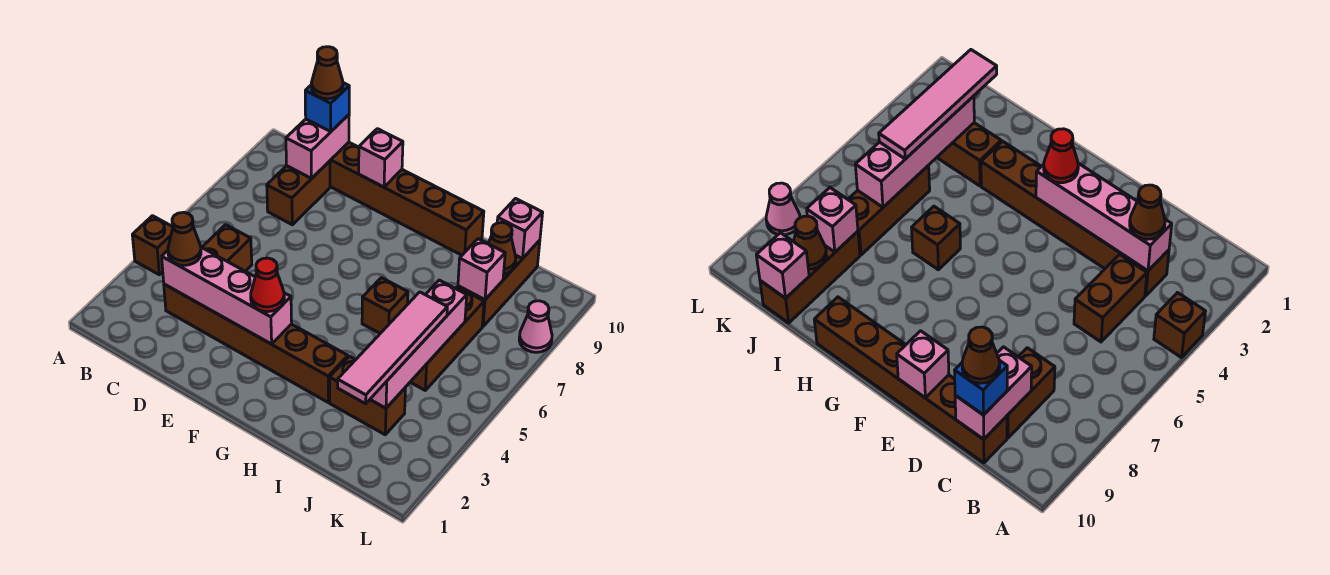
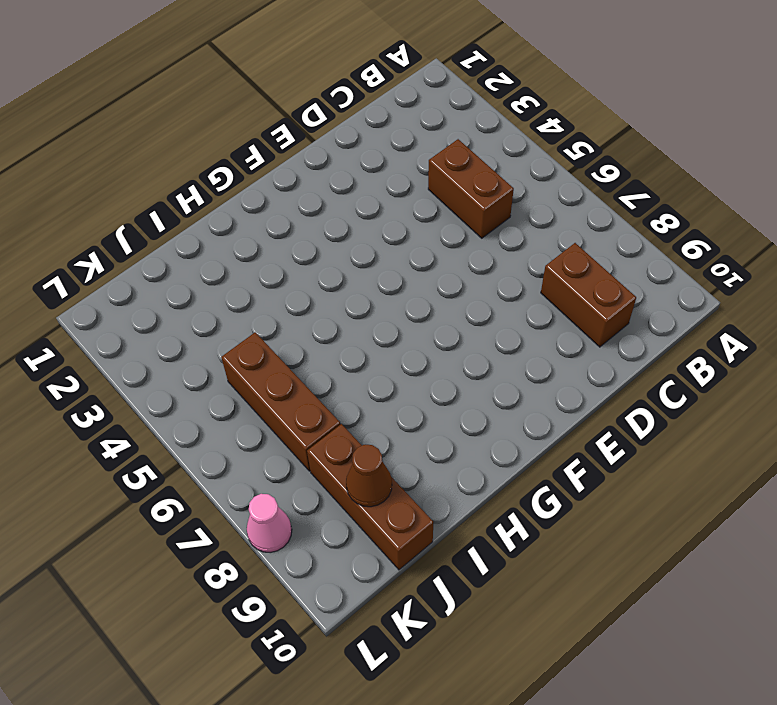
none -> brown 1x1 brick [132,216,173,275]
none -> brown 1x6 brick [164,284,348,402]
none -> brown 1x6 brick [330,142,484,255]

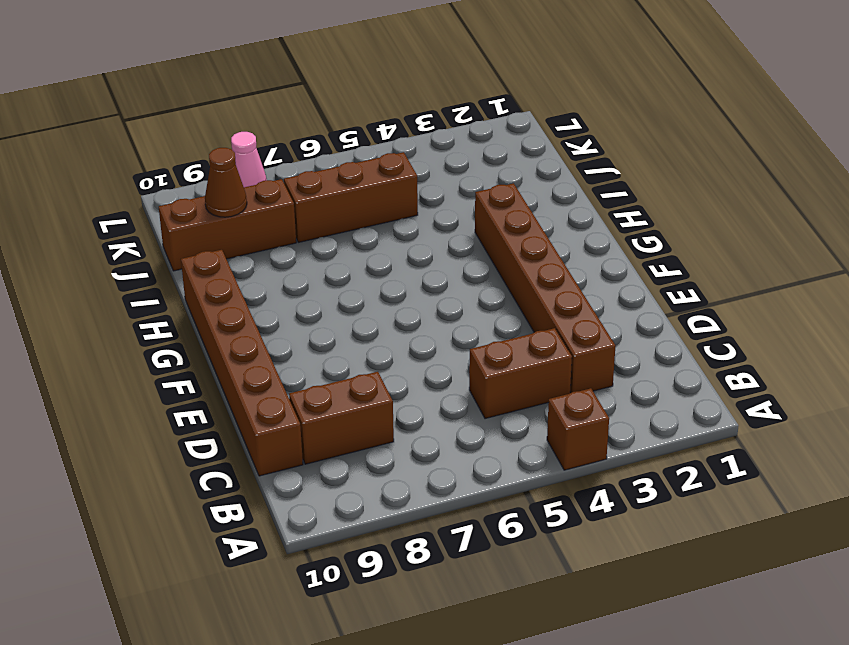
none -> brown 1x1 brick [362,278,408,333]
none -> brown 1x2 brick [330,356,405,435]
none -> pink 1x4 brick [162,247,292,344]

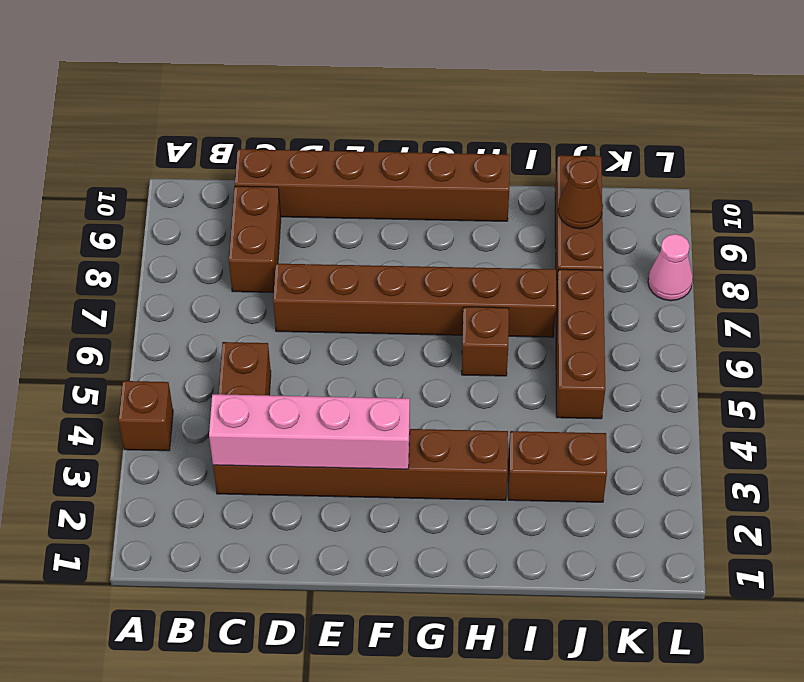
brown 1x6 brick [273,264,556,337] -> none
none -> pink 1x2 brick [286,115,349,178]
none -> pink 1x1 brick [359,129,403,187]
none -> pink 1x4 brick [370,280,467,408]

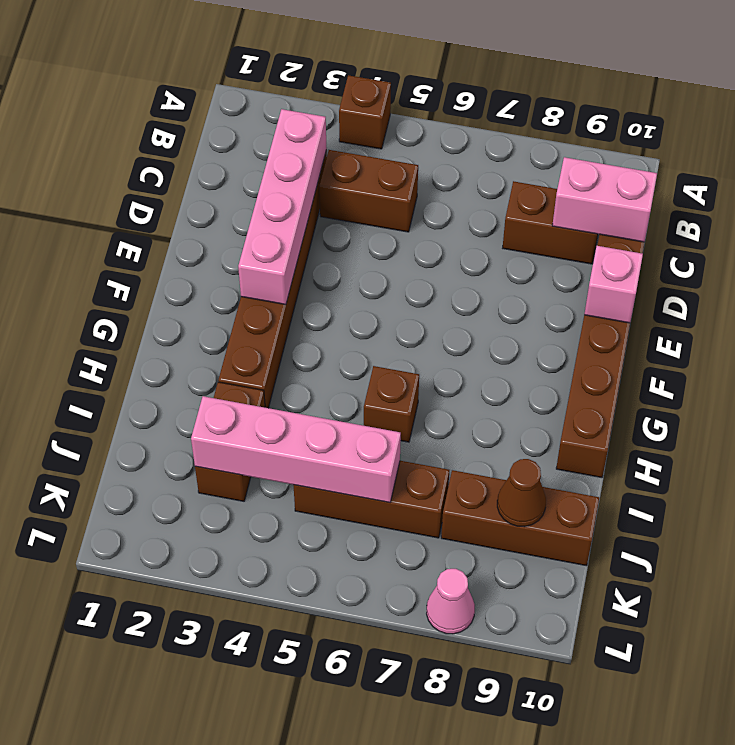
none -> pink 1x1 brick [458,239,505,300]
none -> pink 1x1 brick [497,199,543,259]
none -> brown 1x1 cone [168,212,201,265]

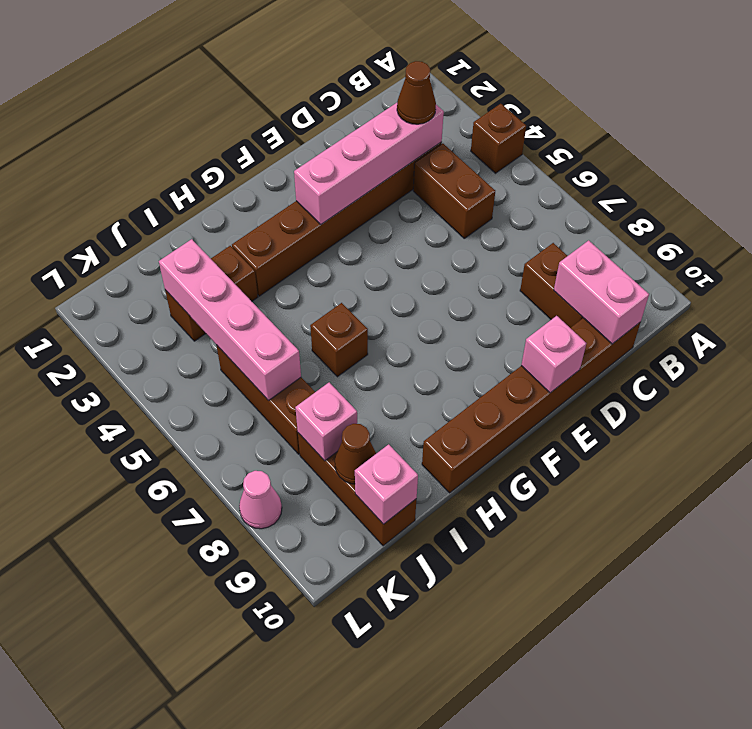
none -> blue 1x1 brick [305,83,349,131]
none -> red 1x1 cone [251,258,284,312]
none -> pink 1x4 tile [338,292,447,404]

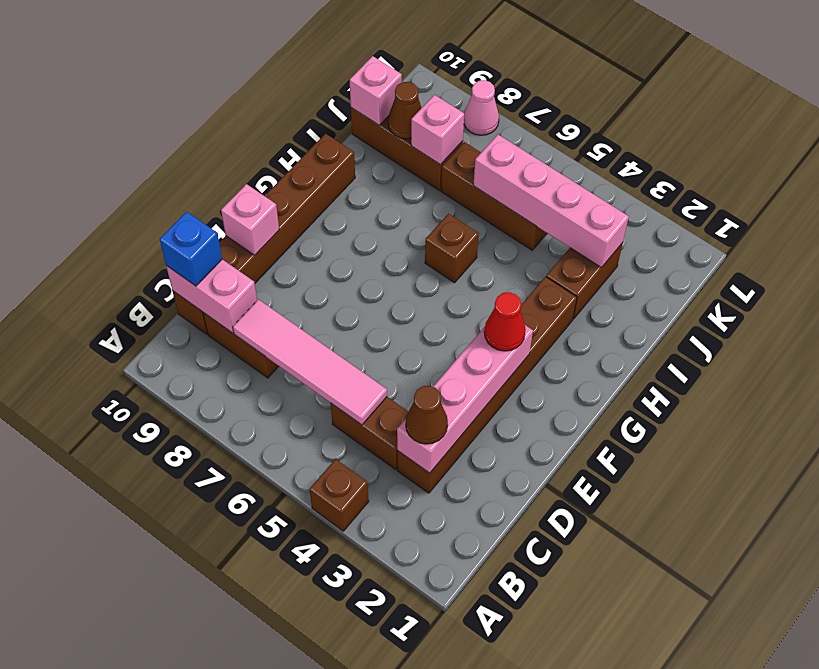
pink 1x4 tile [233,300,387,425] -> pink 1x4 tile moved to [338,292,447,404]
none -> brown 1x1 cone [311,47,343,99]

